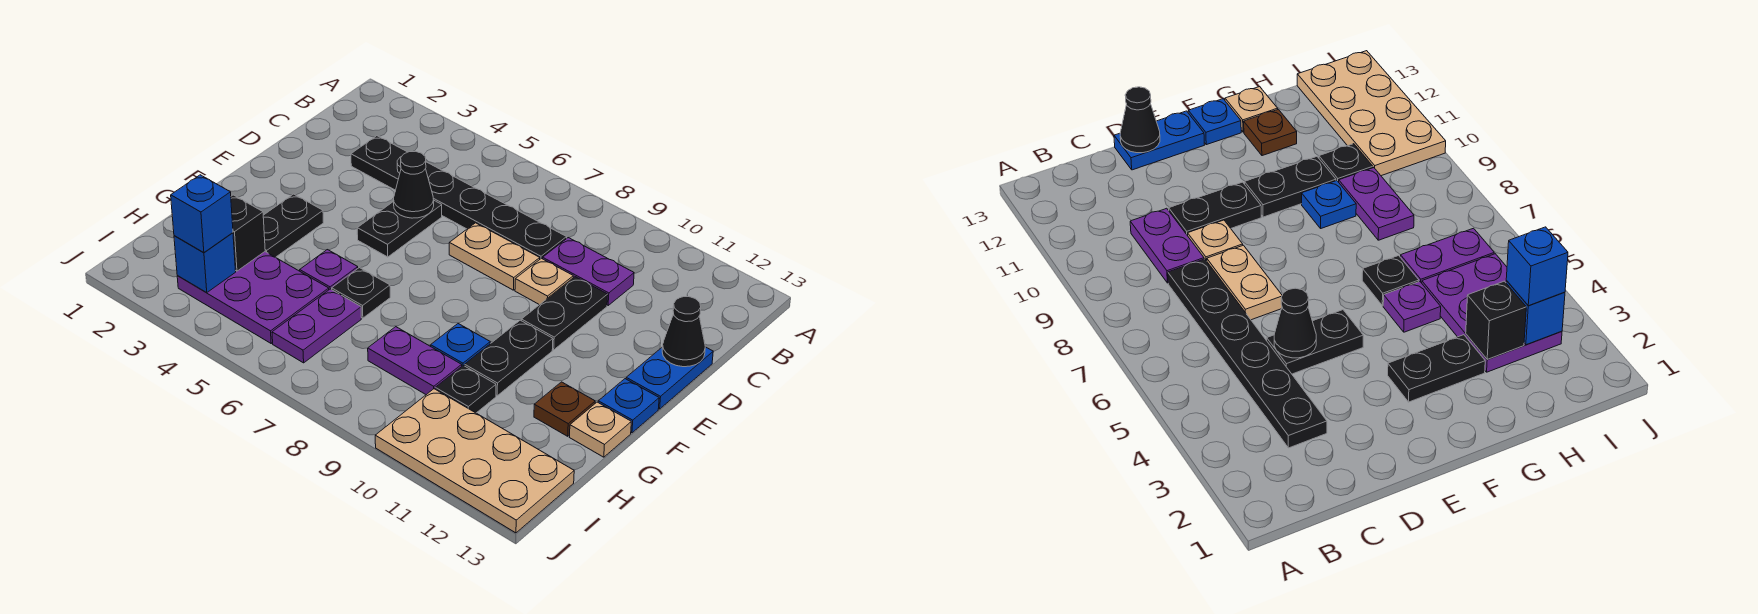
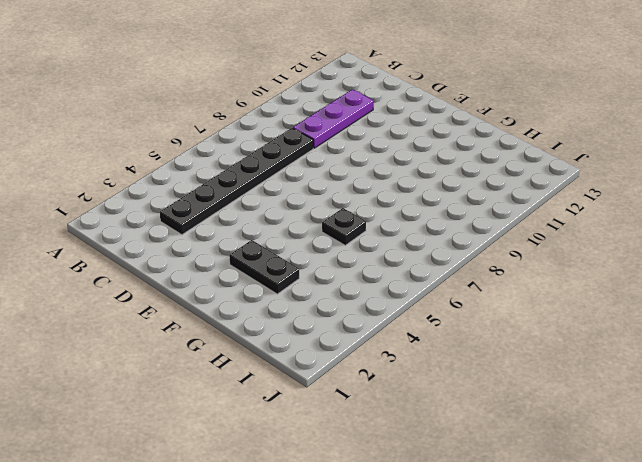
purple 1x3 plate [293,89,374,148] -> purple 1x2 plate [543,238,634,305]
none -> black 1x2 plate [357,201,442,257]
none -> tan 1x2 plate [449,223,540,290]
none -> tan 1x1 plate [515,259,573,305]

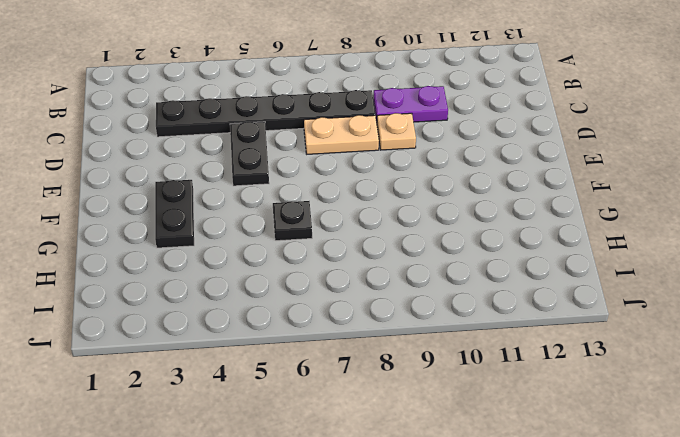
none -> black 1x2 plate [521,277,608,350]
none -> blue 1x2 plate [626,347,713,409]
none -> black 1x2 plate [465,320,553,396]

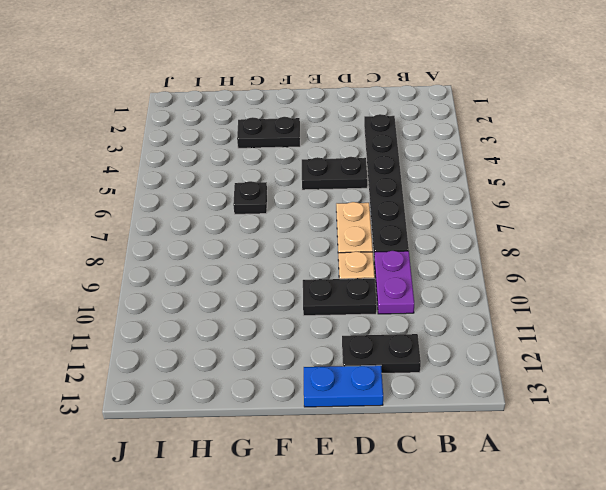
black 1x2 plate [342,334,421,373] -> black 1x2 plate moved to [465,320,553,396]
none -> blue 1x1 plate [598,379,659,433]
none -> purple 1x1 plate [300,250,358,289]
none -> blue 1x1 plate [431,324,490,366]

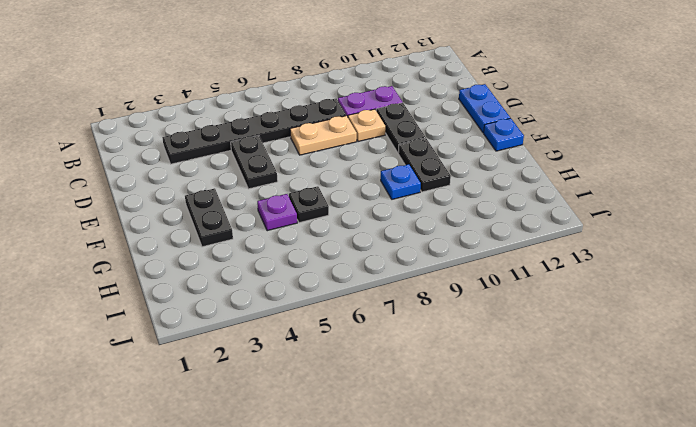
none -> brown 1x1 plate [534,382,595,436]
none -> tan 1x1 plate [570,402,631,457]
none -> purple 2x3 plate [177,252,329,343]

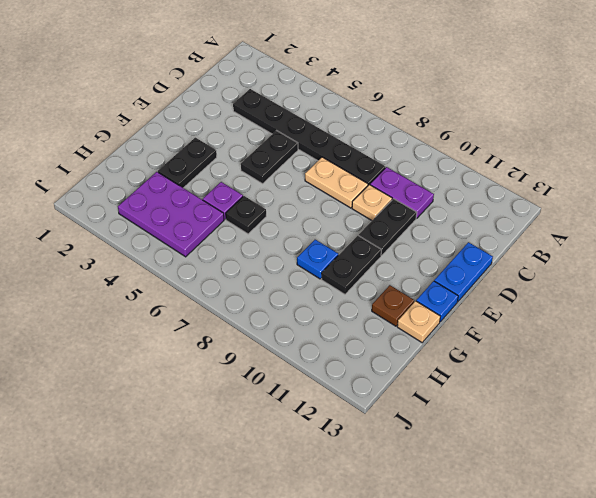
none -> purple 1x2 plate [272,289,361,363]
none -> purple 1x2 plate [368,327,462,395]
none -> black 1x1 plate [435,365,496,413]

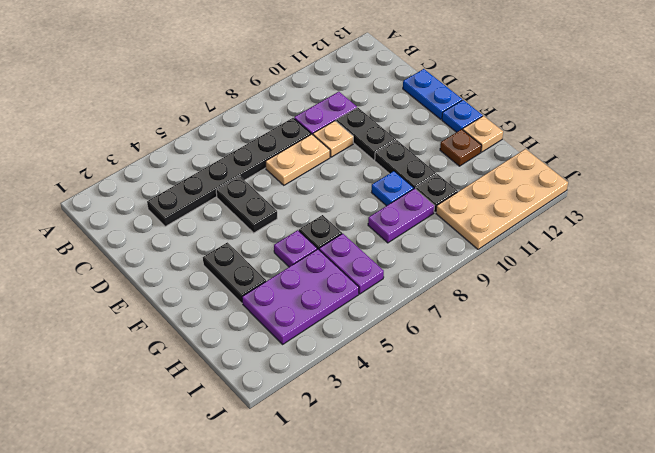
none -> black 1x1 cone [394,151,434,218]
none -> black 1x1 cone [662,297,705,367]
none -> black 1x1 brick [231,195,265,271]

